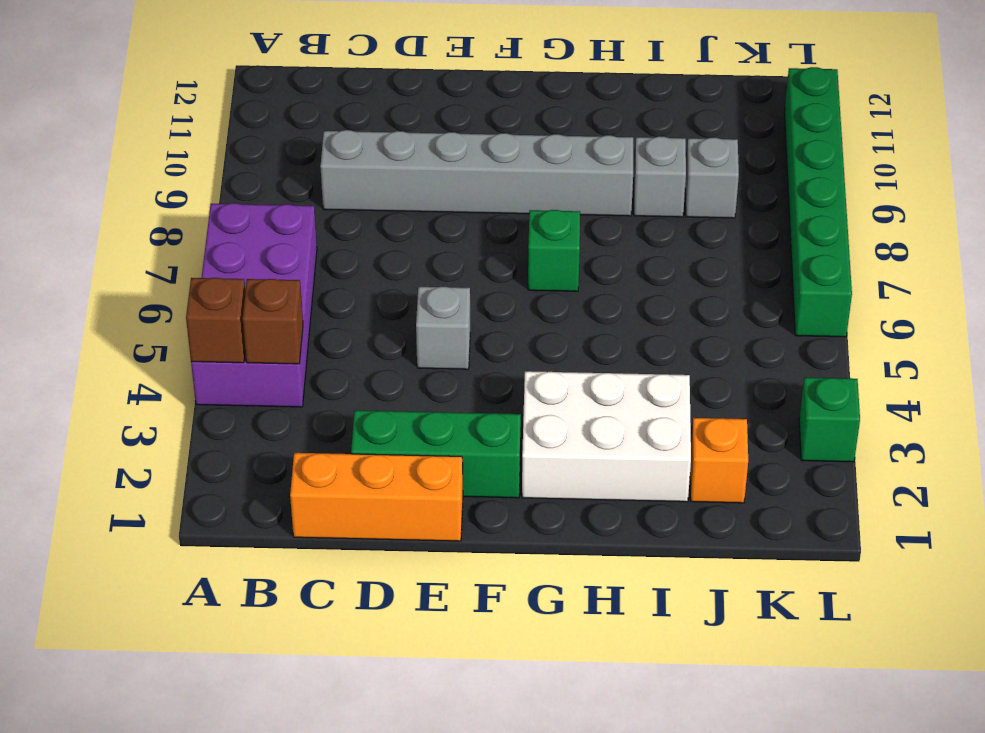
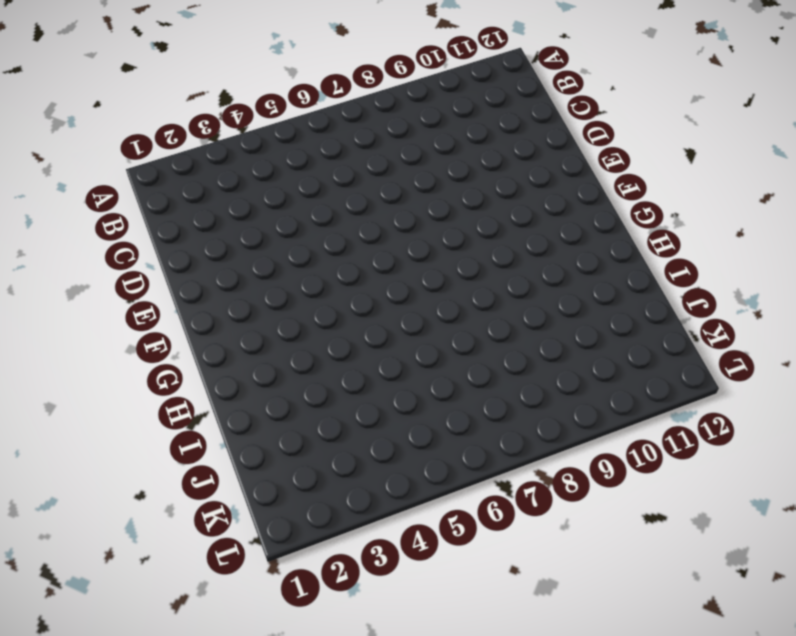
none -> purple 2x4 brick [191,203,317,407]
none -> orange 1x3 brick [290,453,463,541]
none -> grey 1x6 brick [320,130,633,216]

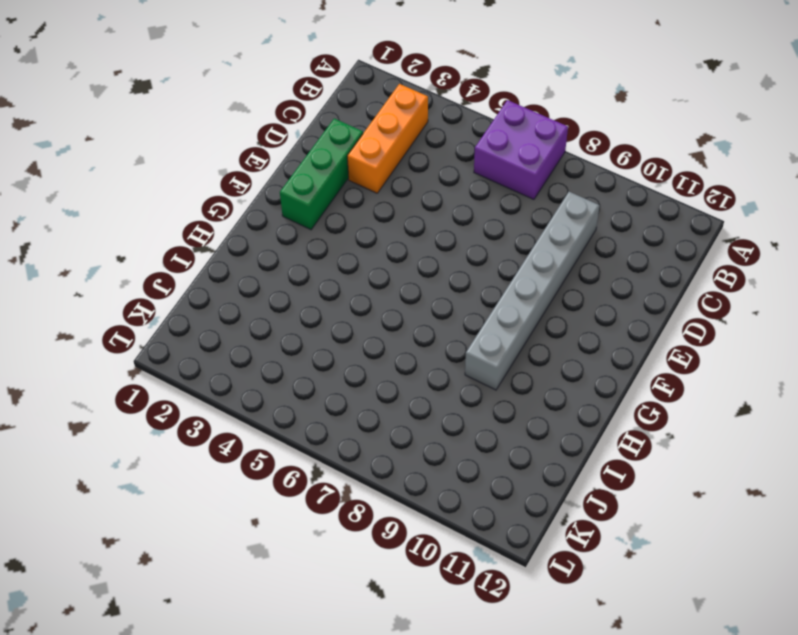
purple 2x2 brick [474,100,568,199] -> purple 2x4 brick [191,203,317,407]
orange 1x3 brick [347,84,428,193] -> orange 1x3 brick moved to [290,453,463,541]
none -> grey 1x1 brick [416,287,470,369]
none -> white 2x3 brick [522,371,691,502]
none -> green 1x1 brick [528,210,580,291]

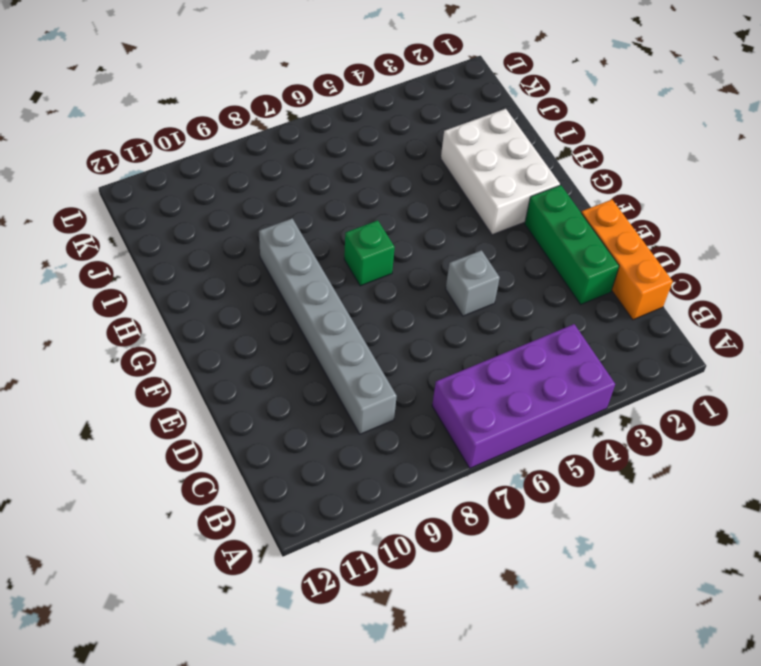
none -> grey 1x1 brick [634,136,686,217]
none -> orange 1x1 brick [690,418,748,503]
none -> grey 1x1 brick [685,138,739,218]

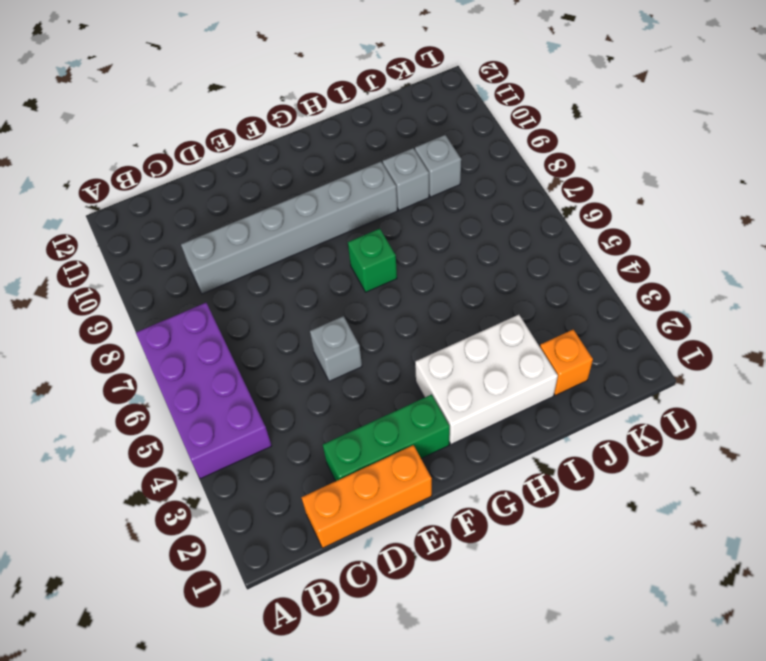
none -> green 1x1 brick [799,377,860,462]
none -> green 1x6 brick [784,67,852,337]
none -> brown 1x1 brick [186,278,245,363]

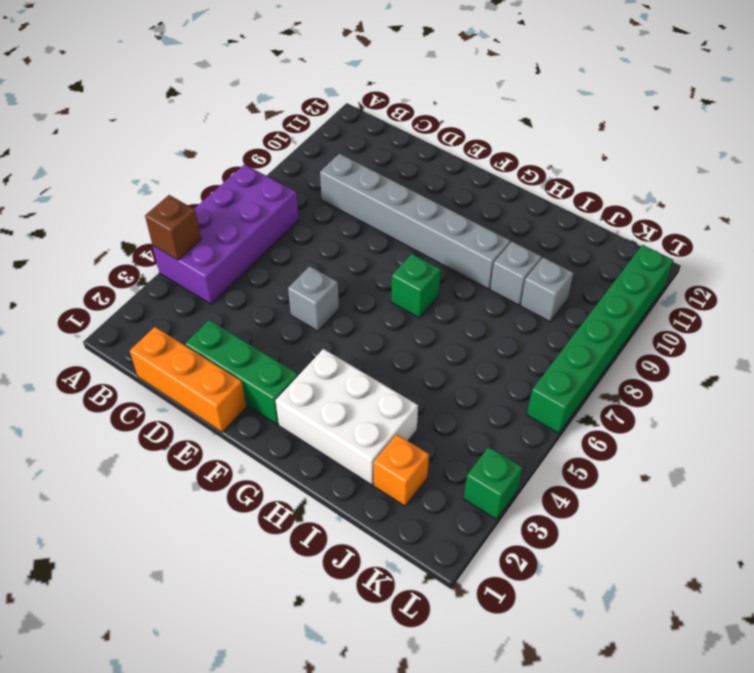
none -> brown 1x1 brick [243,279,303,364]

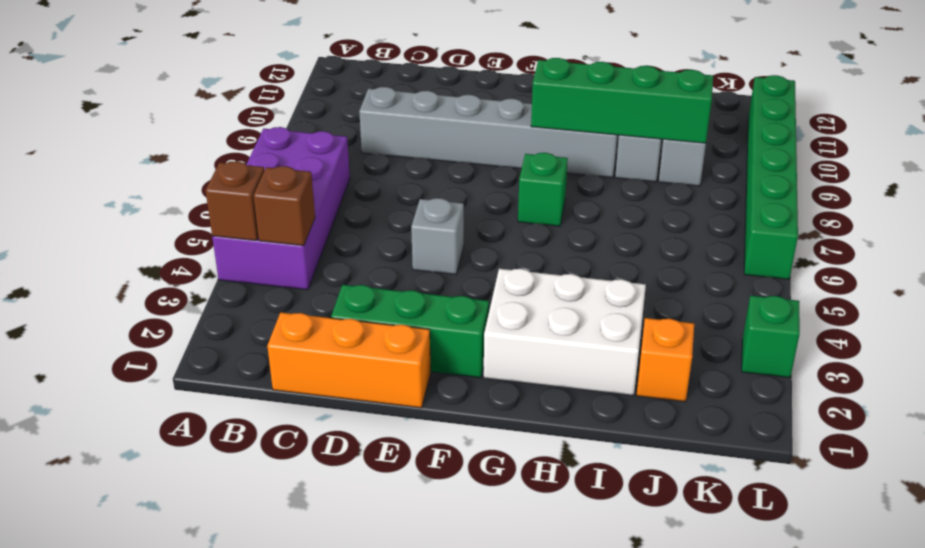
green 1x4 brick [531,58,713,143] -> none

